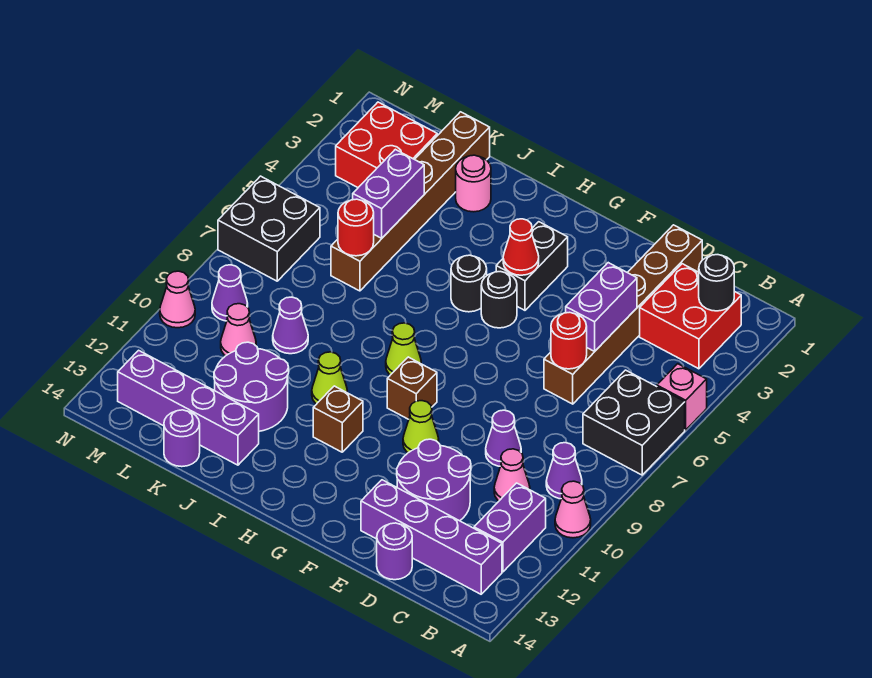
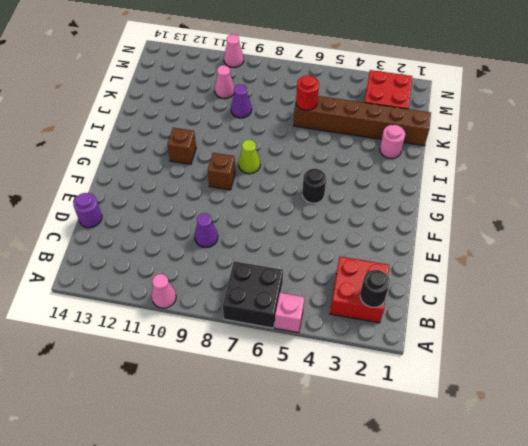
none -> purple 1x1 cone [546,443,582,499]
none -> purple 1x2 brick [474,483,546,572]
none -> purple 1x4 brick [361,480,502,594]
none -> pink 1x1 cone [494,449,530,501]

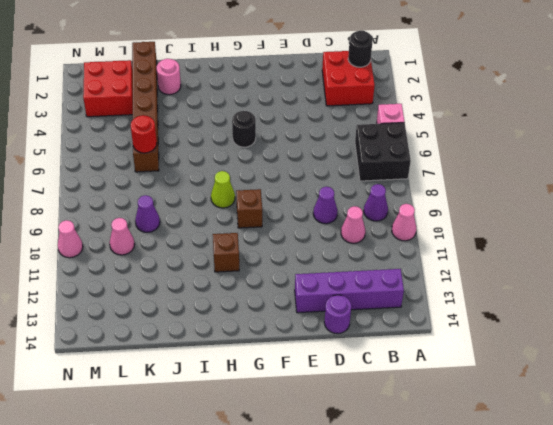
none -> purple 1x2 brick [474,483,546,572]
none -> brown 1x6 brick [544,225,702,404]
none -> purple 2x2 round brick [397,439,471,521]
none -> lime 1x1 cone [403,401,439,453]

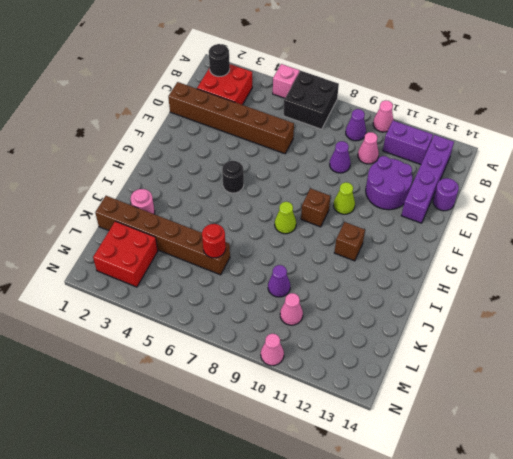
none -> black 1x2 brick [496,222,568,310]
none -> black 1x1 round brick [451,255,487,312]
none -> lime 1x1 cone [312,352,347,404]
none -> purple 2x2 round brick [214,342,289,431]

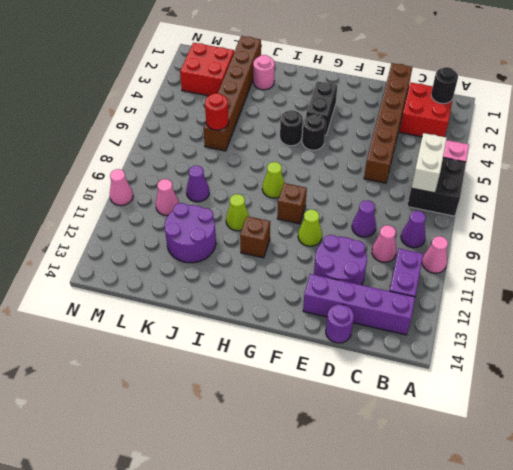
white 1x2 brick [411,133,447,193] -> none
none -> purple 1x4 brick [118,350,259,465]
none -> purple 1x1 round brick [164,410,200,467]
none -> black 2x2 brick [218,176,320,281]
none -> purple 1x1 cone [212,265,248,321]

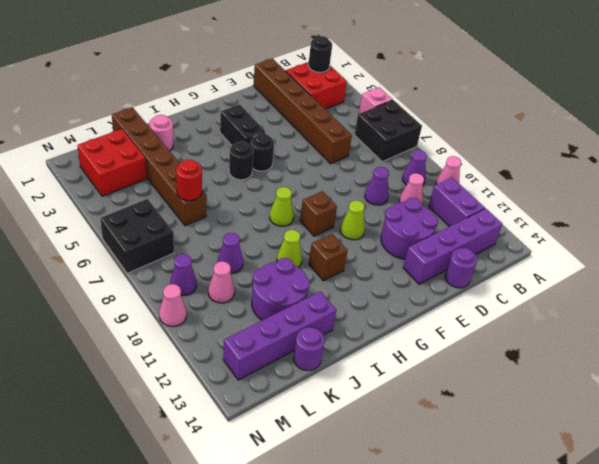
none -> purple 1x2 brick [566,263,637,351]
none -> red 1x1 round brick [551,312,587,369]
none -> red 1x1 cone [503,219,539,275]
none -> purple 1x2 brick [353,149,424,238]

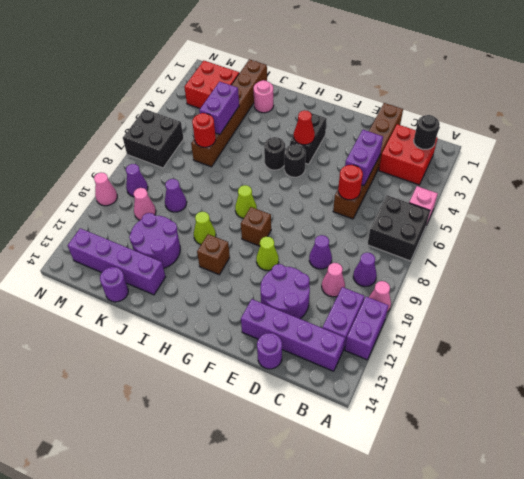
purple 1x2 brick [345,297,389,360] -> none

